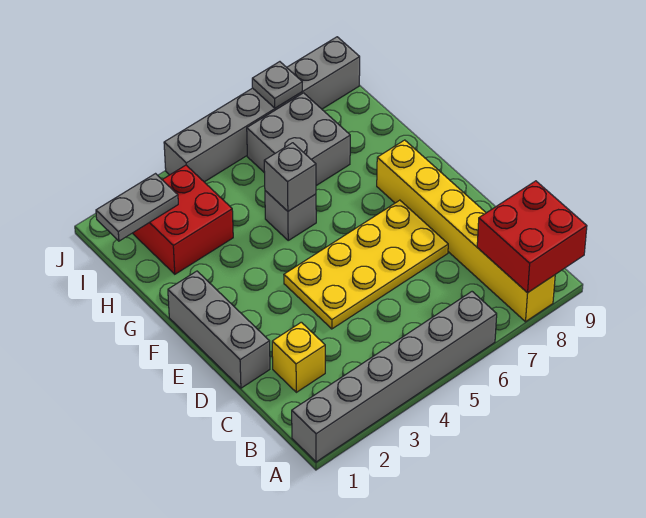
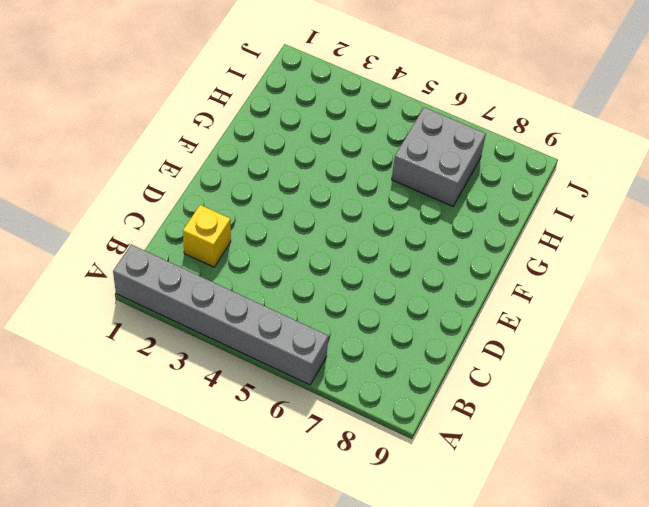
none -> yellow 1x6 brick [377,140,555,322]
none -> grey 1x3 brick [168,271,270,388]
none -> yellow 2x4 plate [284,200,448,329]

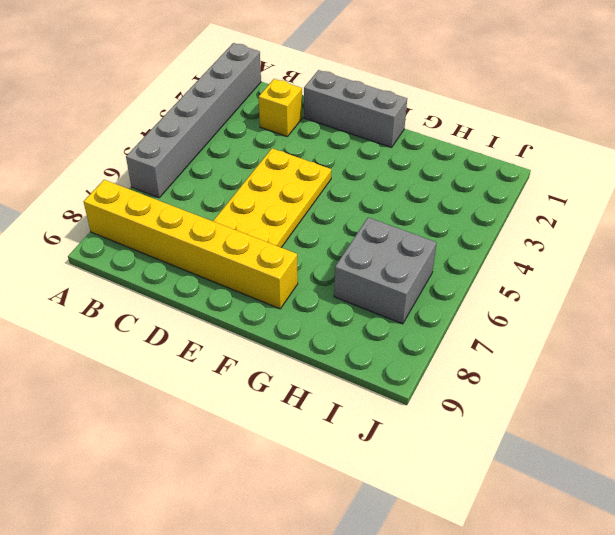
none -> grey 1x1 brick [265,191,316,240]
none -> red 2x2 brick [133,165,233,274]
none -> grey 1x6 brick [164,37,360,182]

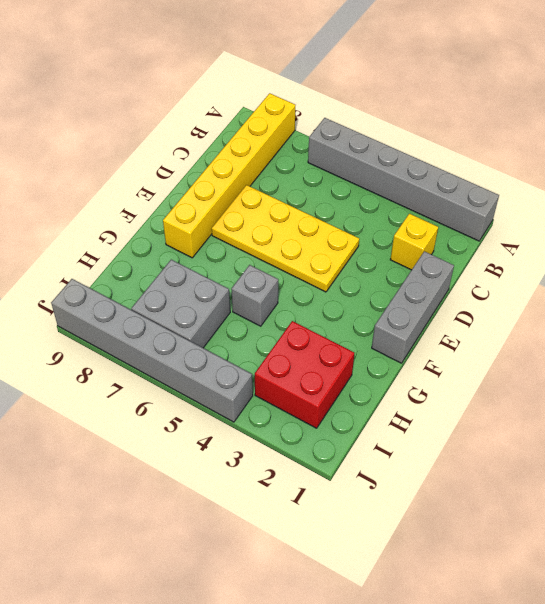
none -> red 2x2 brick [477,181,587,293]
none -> grey 1x1 brick [264,143,316,211]
none -> grey 1x2 plate [96,174,178,241]

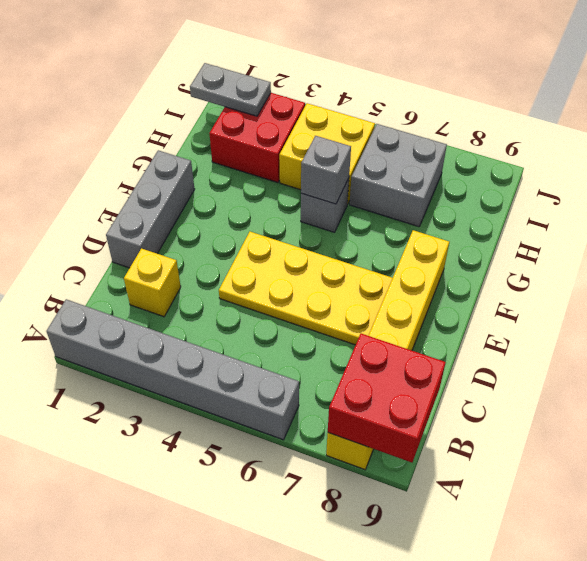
yellow 2x2 brick [279,103,375,204] -> none
none -> grey 1x6 brick [164,37,360,182]
none -> grey 1x1 plate [252,62,302,108]

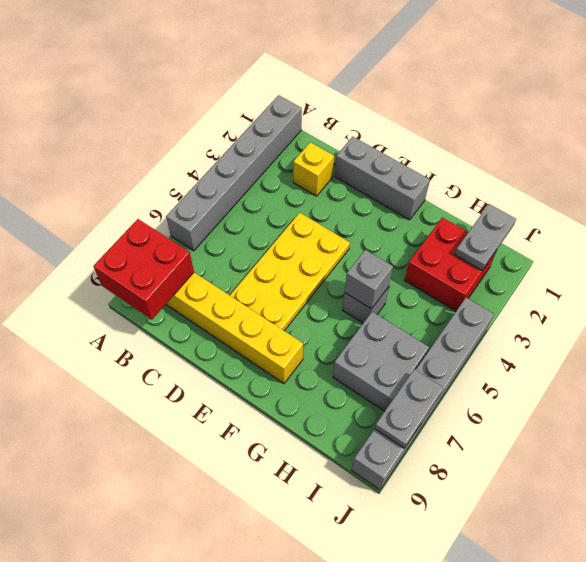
grey 1x2 plate [375,369,443,448] -> grey 1x1 plate [252,62,302,108]

